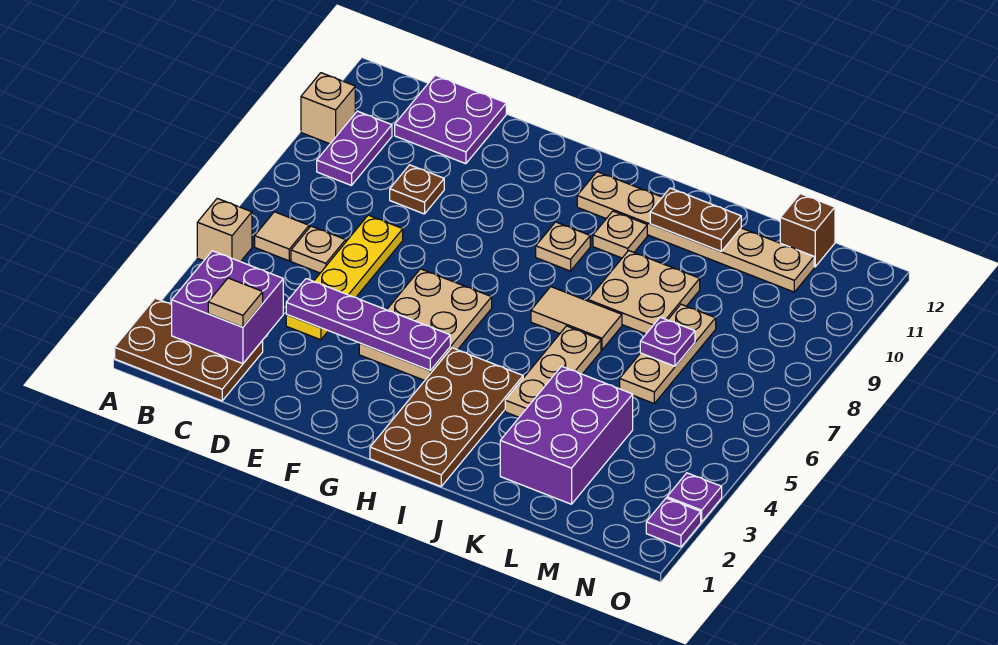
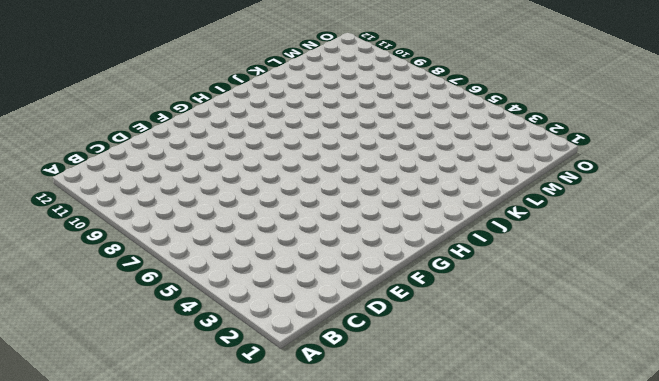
none -> brown 2x3 plate [115,298,263,401]
none -> tan 1x1 brick [197,198,252,262]
none -> tan 1x1 brick [301,73,355,144]

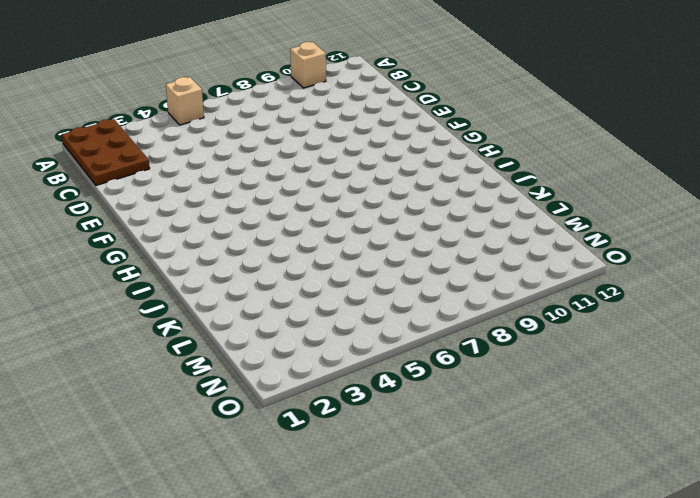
none -> tan 1x1 tile [255,212,309,261]
none -> purple 1x2 plate [317,111,392,185]
none -> tan 1x1 plate [291,226,346,273]

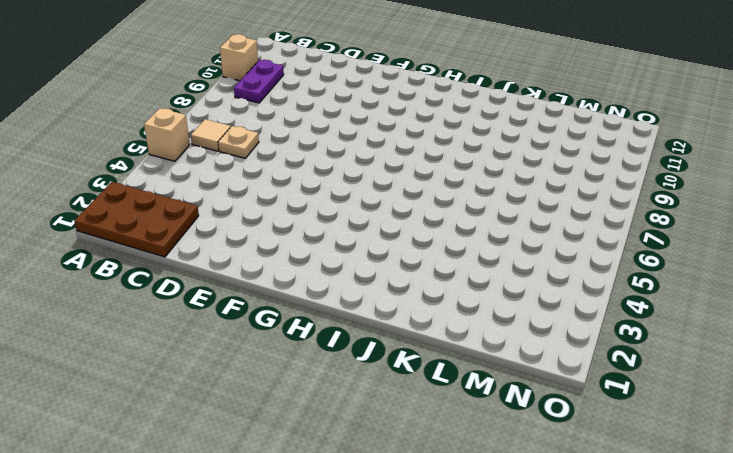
none -> purple 2x2 plate [395,75,506,164]
none -> yellow 1x4 plate [286,215,403,340]
none -> brown 1x1 plate [390,165,444,214]

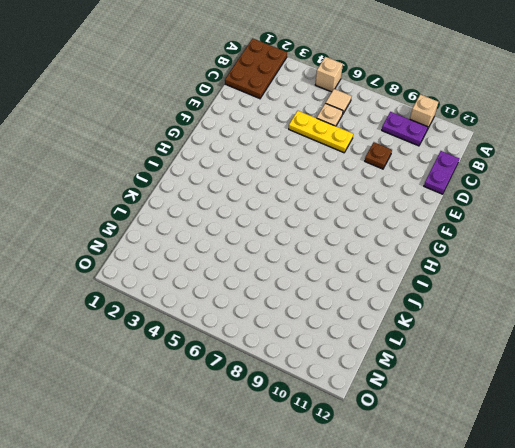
purple 1x2 plate [424,151,459,194] -> purple 2x2 plate [395,75,506,164]
yellow 1x3 plate [289,111,353,153] -> yellow 1x4 plate [286,215,403,340]
none -> tan 2x3 plate [359,269,492,380]
none -> brown 2x4 plate [370,348,523,486]
none -> tan 1x1 plate [536,222,590,271]

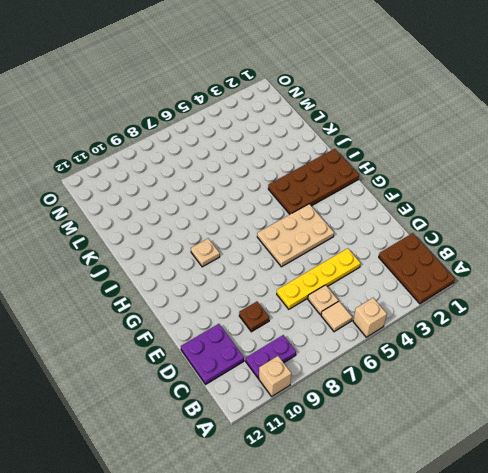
none -> tan 1x6 plate [577,172,814,292]
none -> tan 1x2 tile [531,287,622,350]
none -> tan 1x1 plate [593,211,647,258]

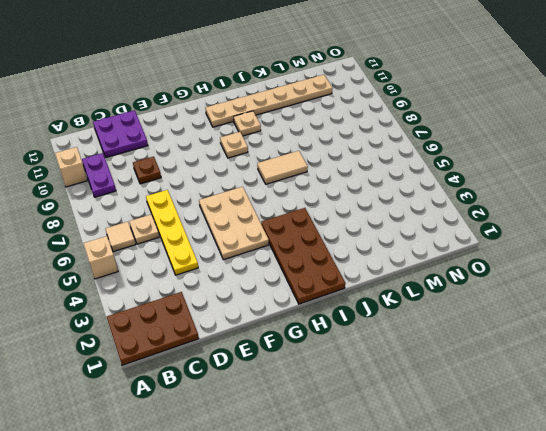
none -> tan 1x3 plate [505,326,601,417]
none -> tan 2x2 plate [588,251,700,334]
none -> purple 2x3 brick [500,366,633,504]

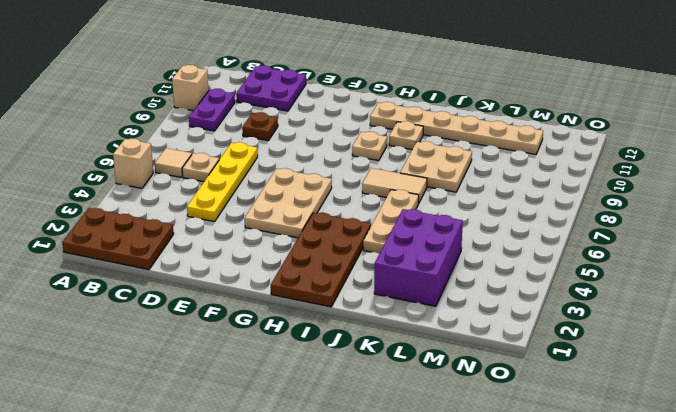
none -> tan 1x3 plate [620,304,716,403]
none -> brown 1x1 brick [780,194,835,267]
none -> purple 1x1 plate [646,498,701,547]

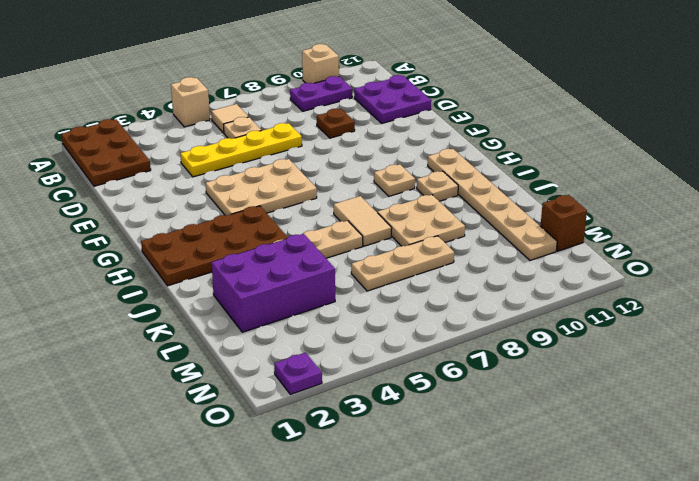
none -> purple 1x1 plate [667,473,722,522]
none -> purple 2x2 brick [172,251,283,364]
none -> purple 1x4 plate [286,279,450,370]

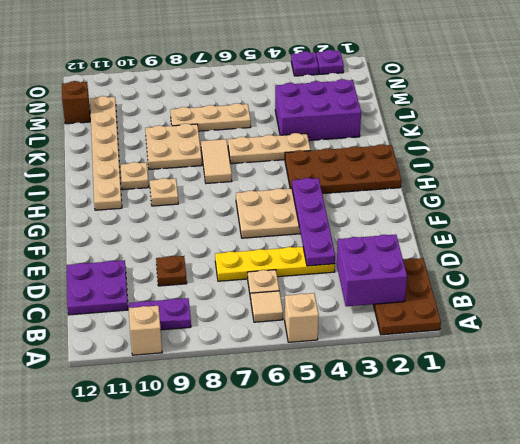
none -> brown 1x2 plate [650,188,741,251]
none -> purple 1x1 plate [640,317,695,366]
none -> tan 1x1 tile [208,278,263,327]

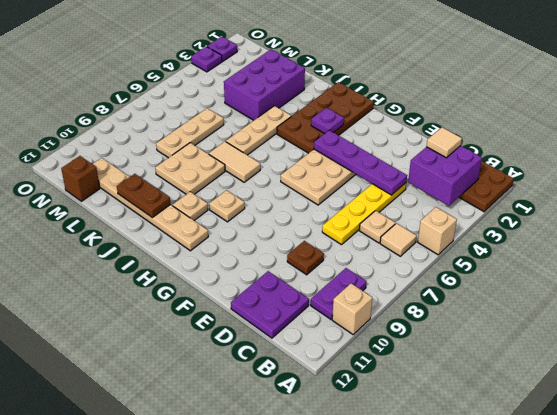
purple 1x1 plate [311,108,344,134] -> purple 1x1 plate moved to [640,317,695,366]

